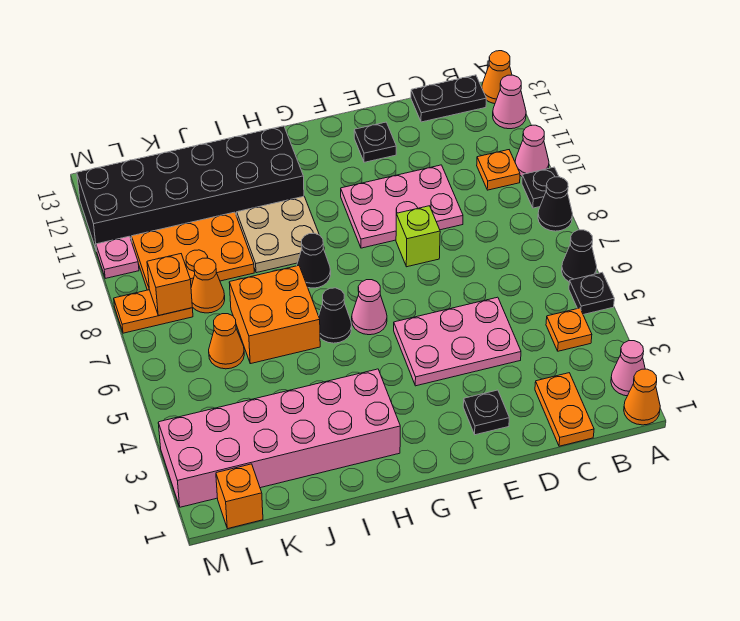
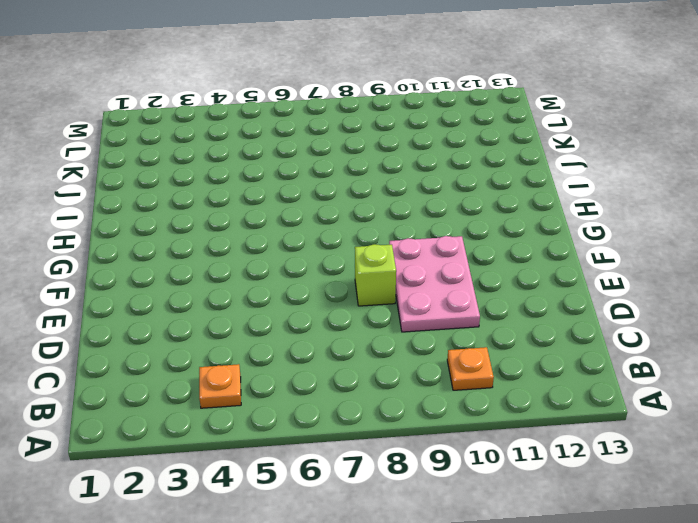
none -> orange 1x1 cone [624,369,660,425]
none -> pink 1x1 cone [611,341,645,396]
none -> black 1x1 plate [569,273,614,315]
none -> black 1x1 cone [562,230,597,281]

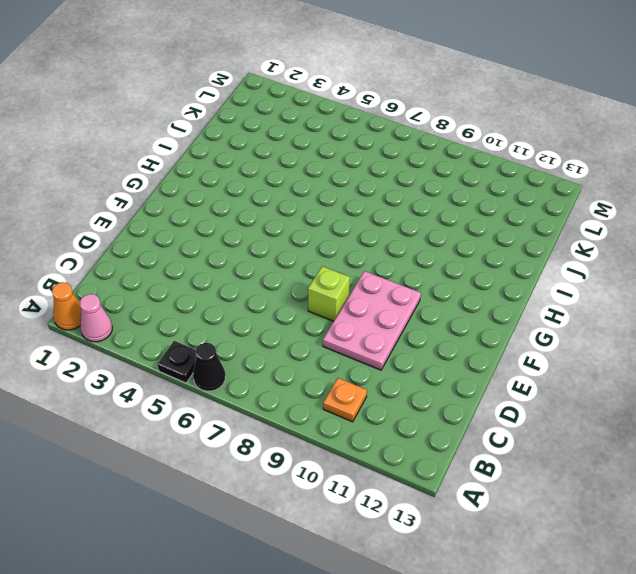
none -> black 1x1 cone [538,177,573,231]
none -> black 1x1 plate [522,167,559,208]
none -> pink 1x1 cone [515,125,549,176]
none -> pink 1x1 cone [493,75,526,129]

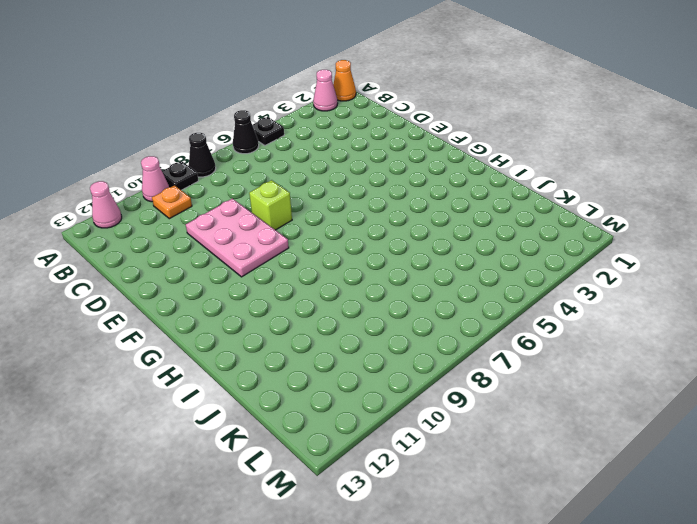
none -> orange 1x1 cone [482,51,512,104]
none -> orange 1x1 plate [546,308,592,351]
none -> black 1x2 plate [411,75,486,122]
none -> orange 1x2 plate [535,373,594,446]

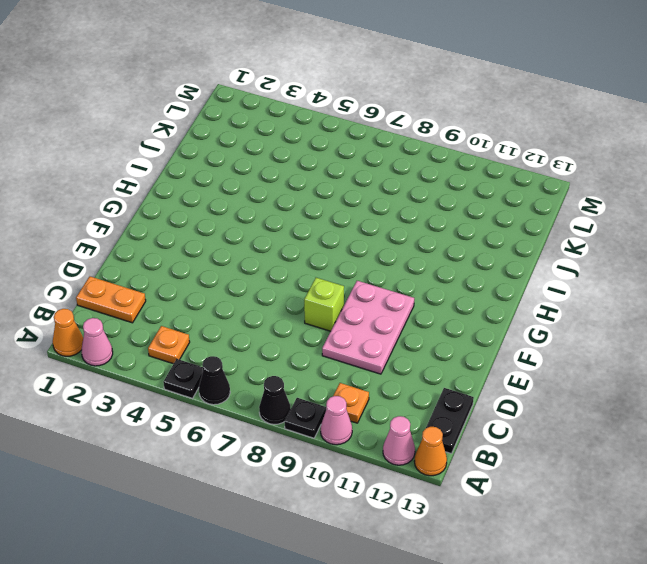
none -> pink 2x3 plate [394,297,521,386]
none -> black 1x1 plate [463,390,509,435]
none -> black 1x1 plate [354,122,396,162]
none -> pink 1x1 cone [352,280,387,335]

